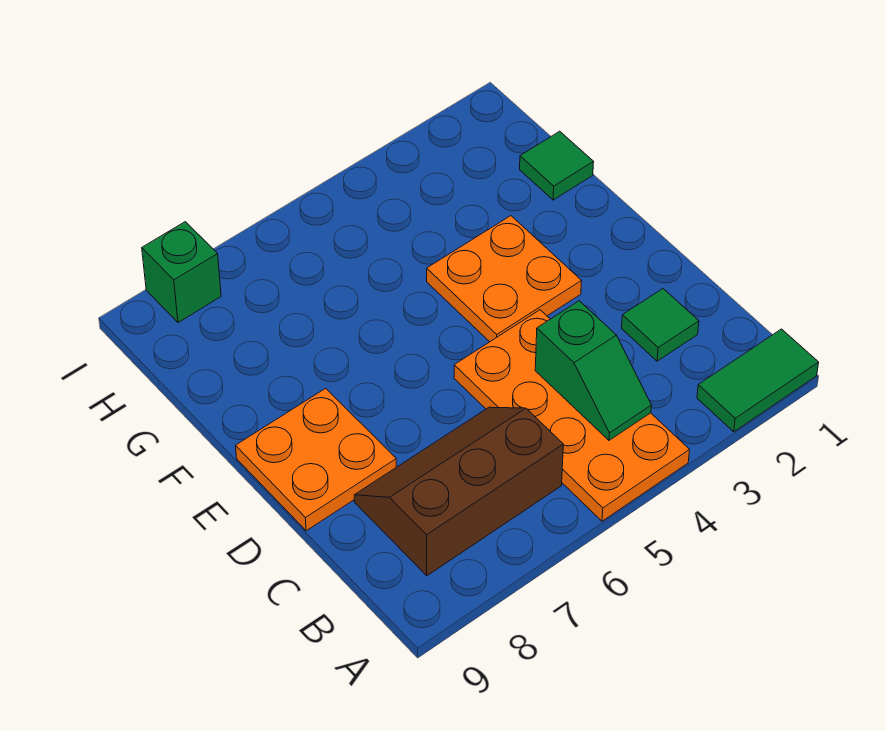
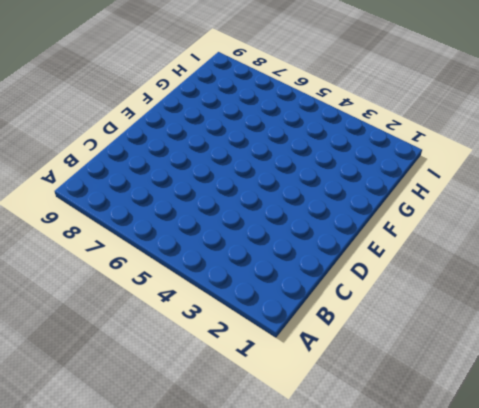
none -> green 1x2 tile [697,329,819,432]
none -> orange 2x4 plate [454,310,690,521]

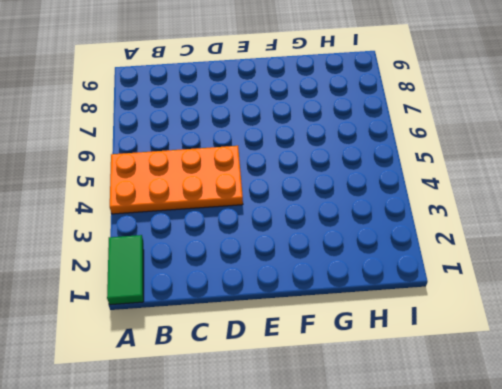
none -> brown 2x3 slope [354,407,563,576]
none -> green 1x1 tile [622,289,699,361]

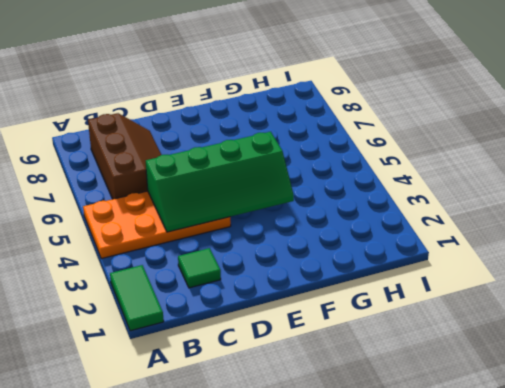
green 2x4 slope [146,132,294,232] -> green 1x2 slope [535,301,652,440]
none -> orange 2x2 plate [236,388,396,531]
none -> orange 2x2 plate [427,216,582,342]

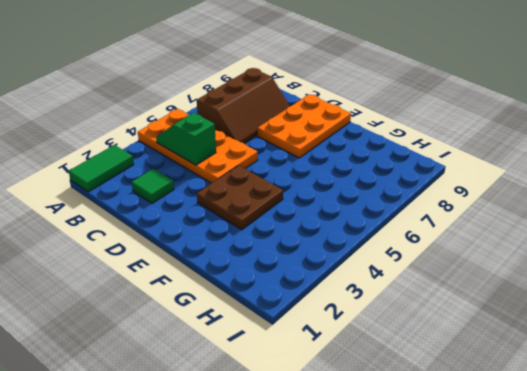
orange 2x3 plate [257,94,351,158] -> orange 2x2 plate [236,388,396,531]
brown 2x2 plate [197,165,283,230] -> orange 2x2 plate [427,216,582,342]
none -> green 1x1 tile [520,131,594,200]
none -> green 1x1 brick [142,222,221,322]

